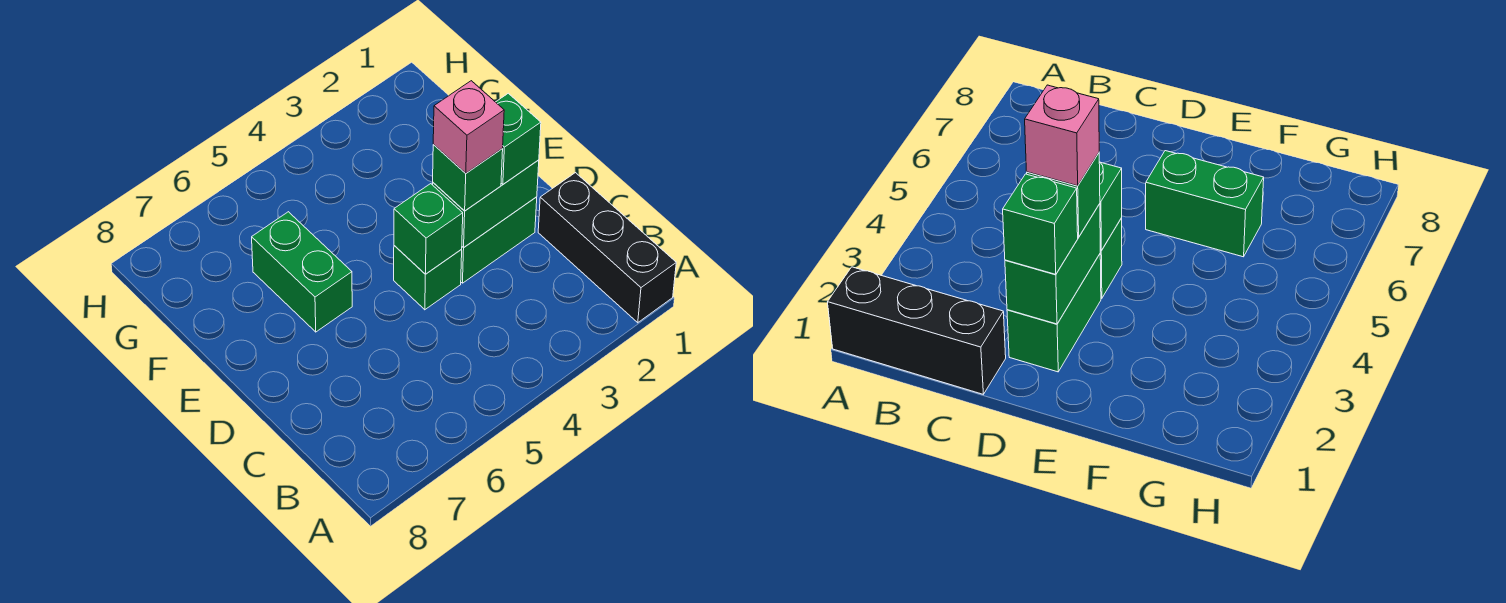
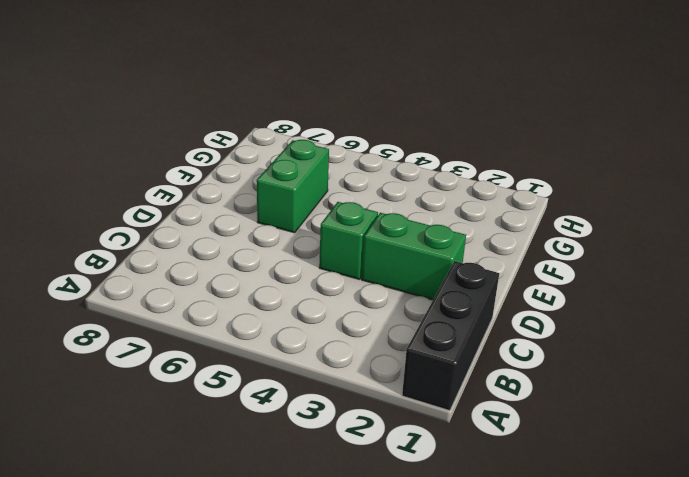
none -> green 1x2 brick [433,160,539,248]
none -> green 1x1 brick [394,184,463,274]

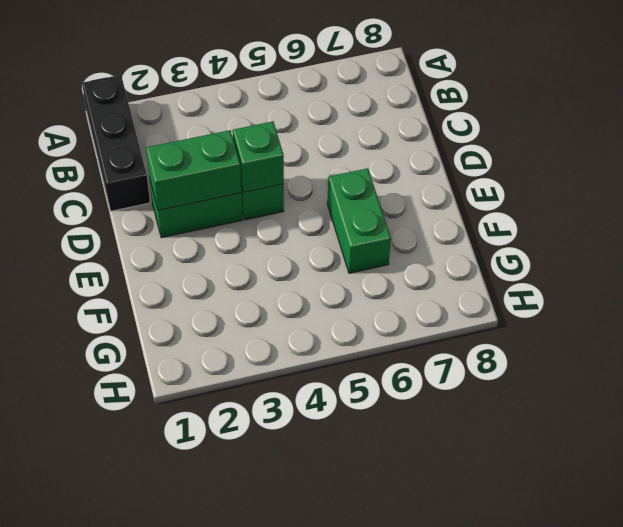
none -> green 1x1 brick [496,93,541,184]
none -> green 1x1 brick [433,145,503,211]

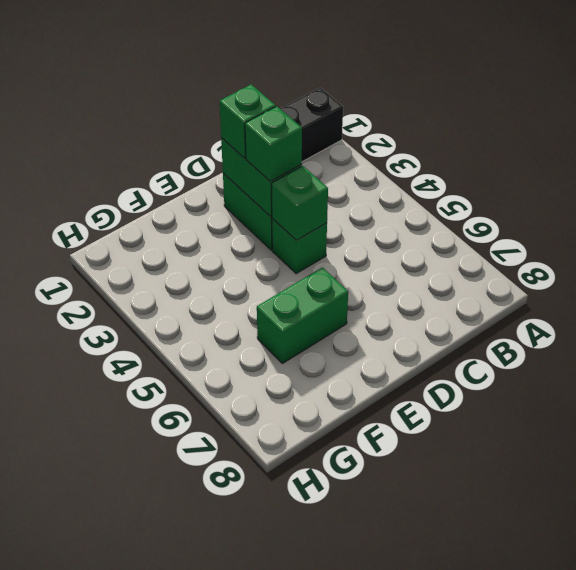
none -> pink 1x1 brick [433,81,504,173]

